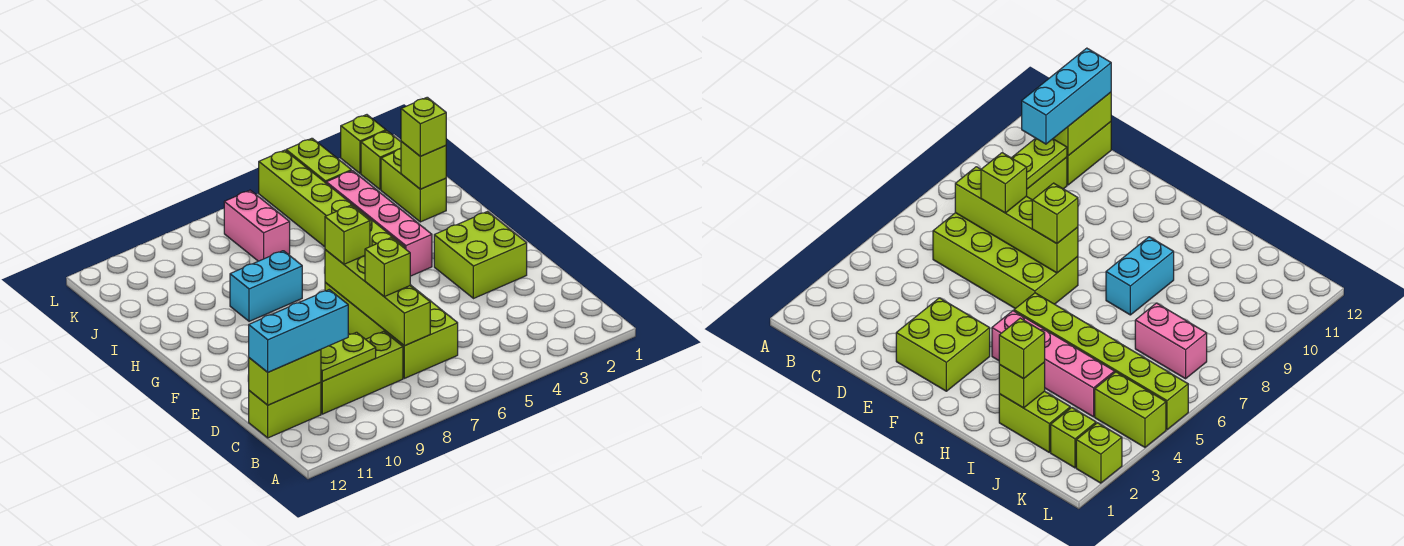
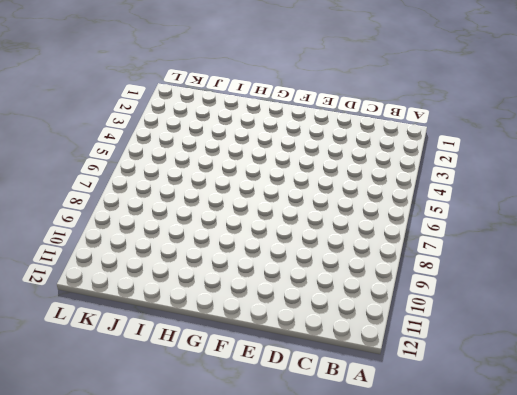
none -> lime 2x4 brick [325,282,458,378]
none -> lime 1x3 brick [321,331,403,414]
none -> lime 1x2 brick [249,382,321,438]

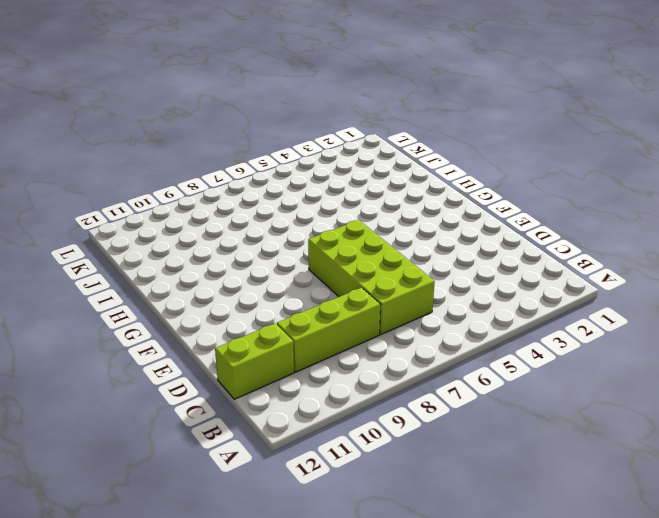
none -> lime 2x2 brick [434,212,527,299]
none -> pink 1x4 brick [326,171,432,276]
none -> lime 1x6 brick [259,150,405,248]

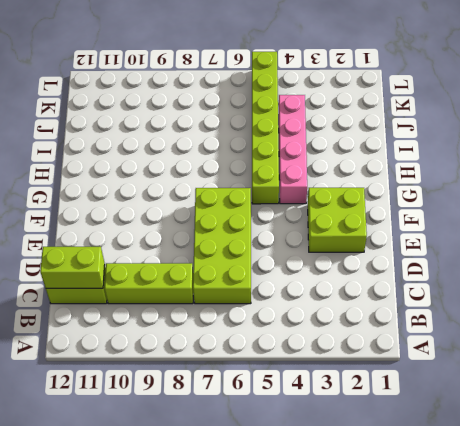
none -> cyan 1x2 brick [230,251,302,321]
none -> lime 1x2 brick [381,149,446,222]
none -> pink 1x2 brick [224,190,290,261]

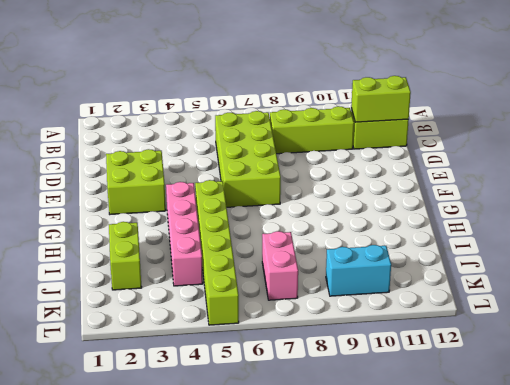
cyan 1x2 brick [326,245,391,296] -> cyan 1x2 brick moved to [230,251,302,321]
none -> lime 1x1 brick [361,131,401,190]
none -> lime 1x2 brick [286,138,351,183]
none -> lime 1x1 brick [341,115,386,173]

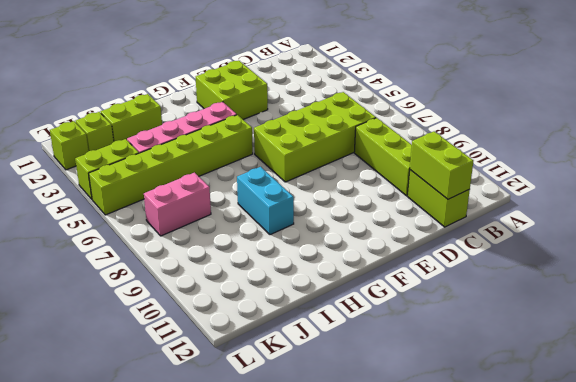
none -> lime 1x4 brick [325,250,430,346]
none -> lime 1x2 plate [321,332,376,381]
none -> lime 1x1 brick [401,142,446,189]

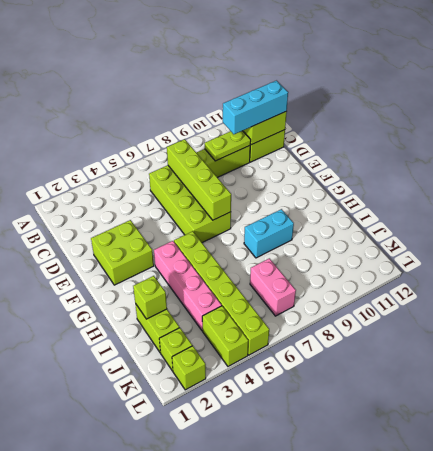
none -> lime 1x1 brick [365,238,410,297]
none -> lime 1x1 brick [325,205,370,264]
none -> lime 1x1 brick [401,97,446,156]

